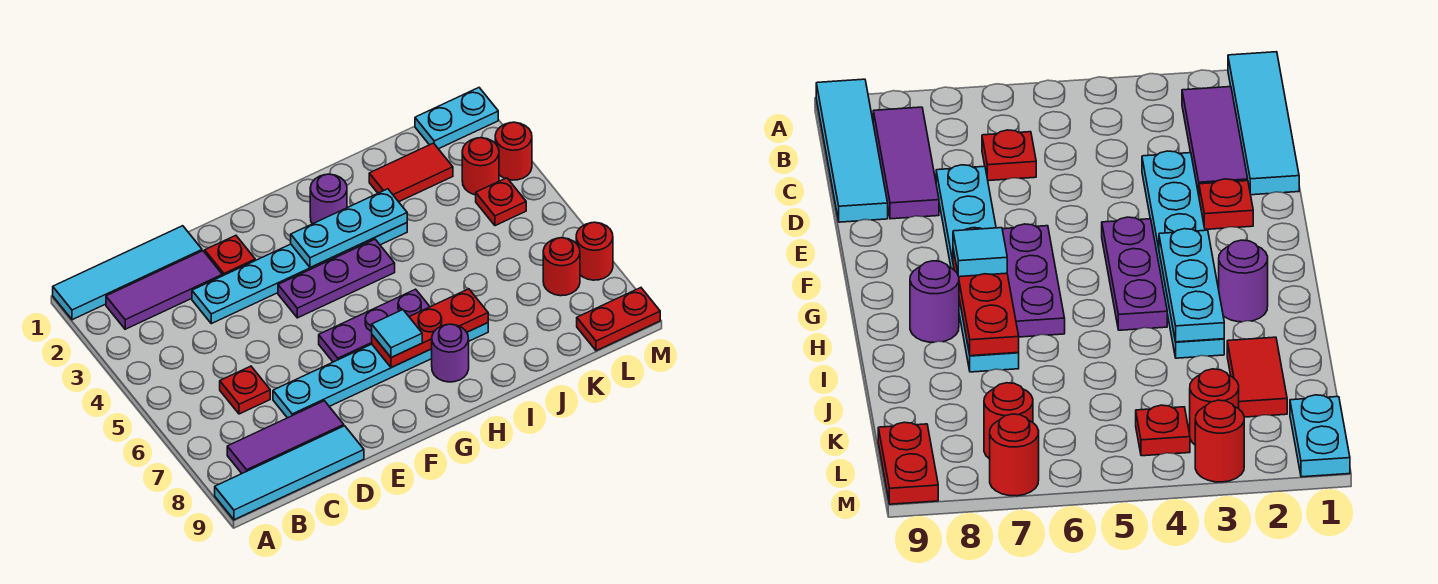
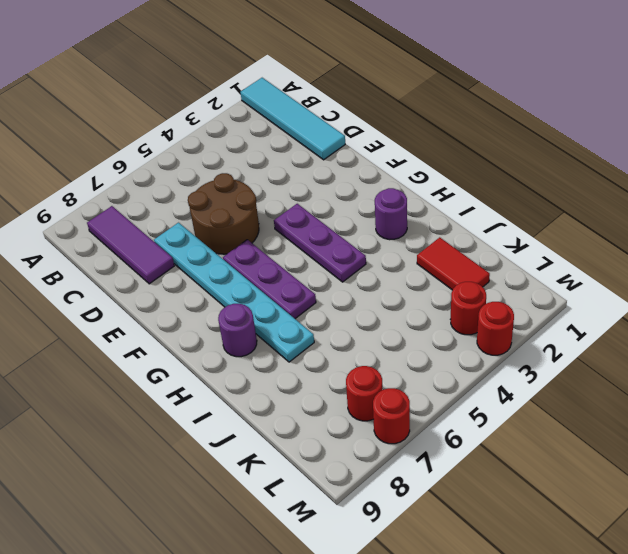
brown 2x2 round brick [188,173,259,254] -> none
none -> cyan 1x4 tile [215,426,364,520]
none -> purple 1x3 tile [106,251,222,329]
none -> red 1x1 plate [220,366,270,414]

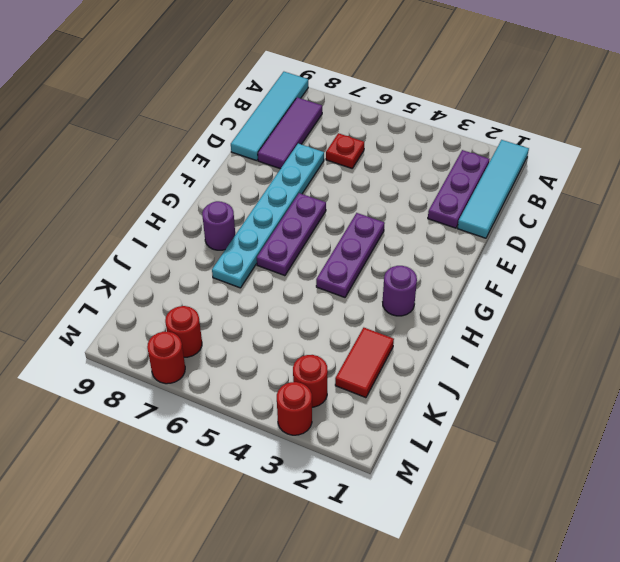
purple 1x3 plate [428,150,489,228] -> purple 1x3 tile [106,251,222,329]
none -> cyan 1x6 plate [192,223,407,324]
none -> red 1x1 plate [205,235,255,276]
none -> cyan 1x2 plate [415,88,498,149]

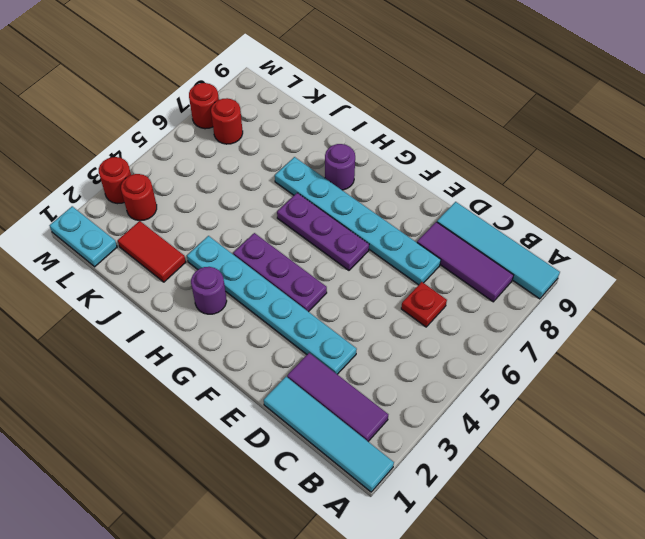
none -> red 1x1 plate [205,235,255,276]
none -> red 1x1 plate [476,178,526,226]
none -> red 1x2 plate [577,288,660,351]

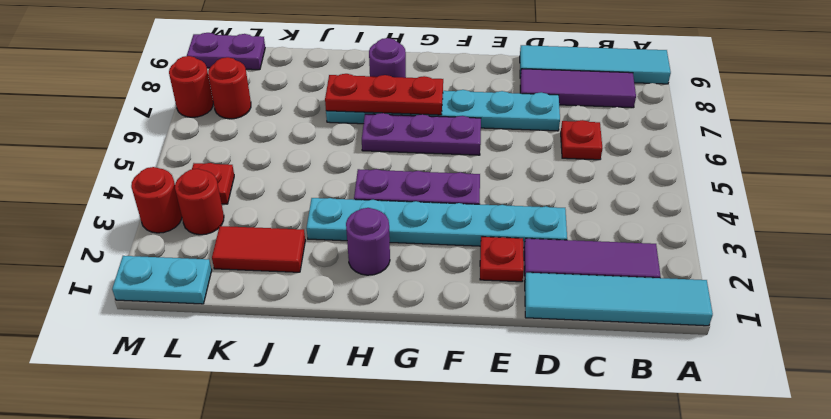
purple 1x2 plate [187,33,265,70] -> red 1x2 plate [577,288,660,351]
none -> cyan 1x3 plate [291,189,407,268]
none -> cyan 1x1 tile [372,310,422,358]

